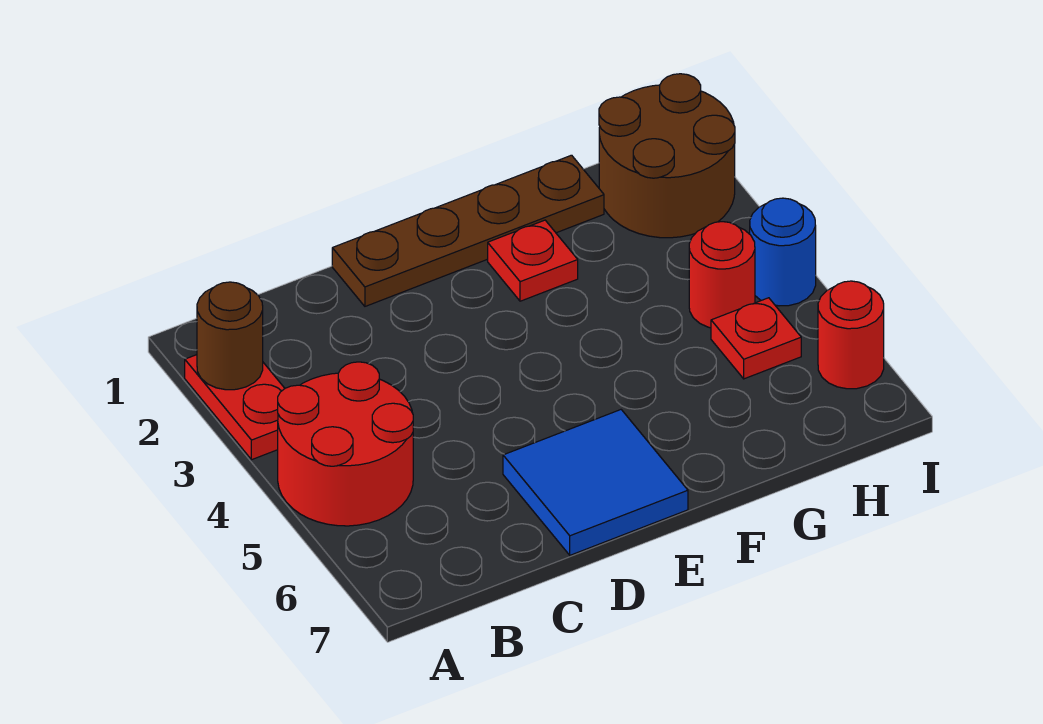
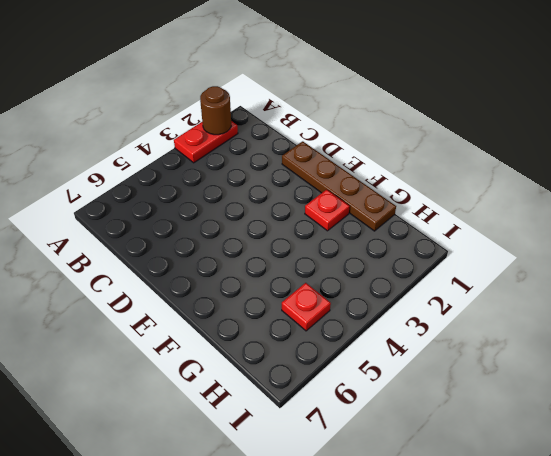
none -> red 2x2 round brick [278,362,413,526]
none -> blue 2x2 tile [503,410,688,555]

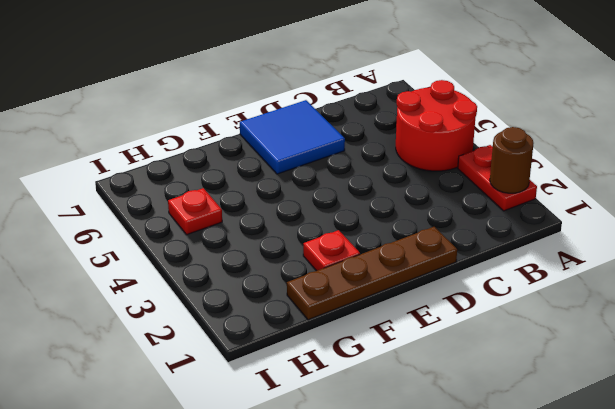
none -> brown 2x2 round brick [599,74,735,238]
none -> red 1x1 round brick [689,222,755,328]

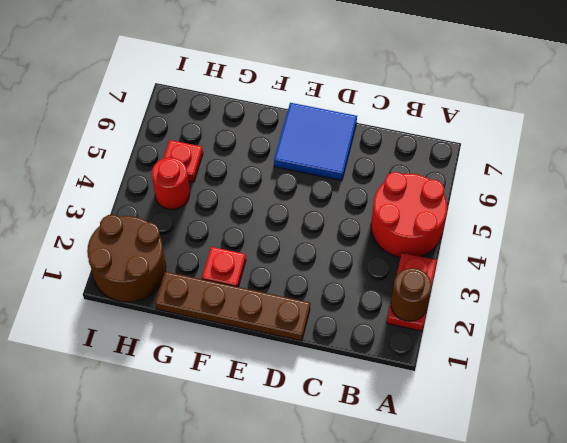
none -> blue 1x1 round brick [750,198,816,306]
none -> red 1x1 round brick [818,281,884,389]

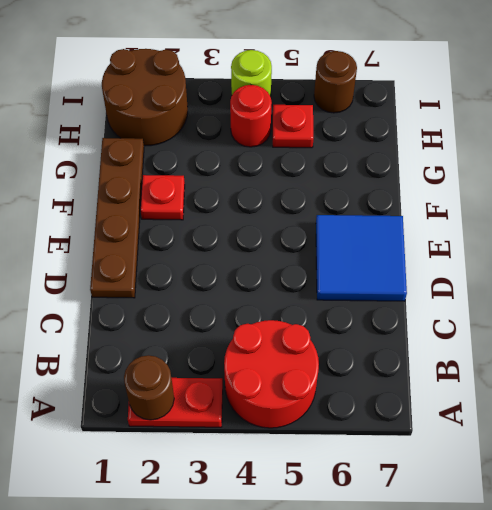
lime 1x1 round brick [231,50,272,96] -> blue 1x1 round brick [750,198,816,306]
brown 1x1 round brick [314,51,357,113] -> red 1x1 round brick [818,281,884,389]

